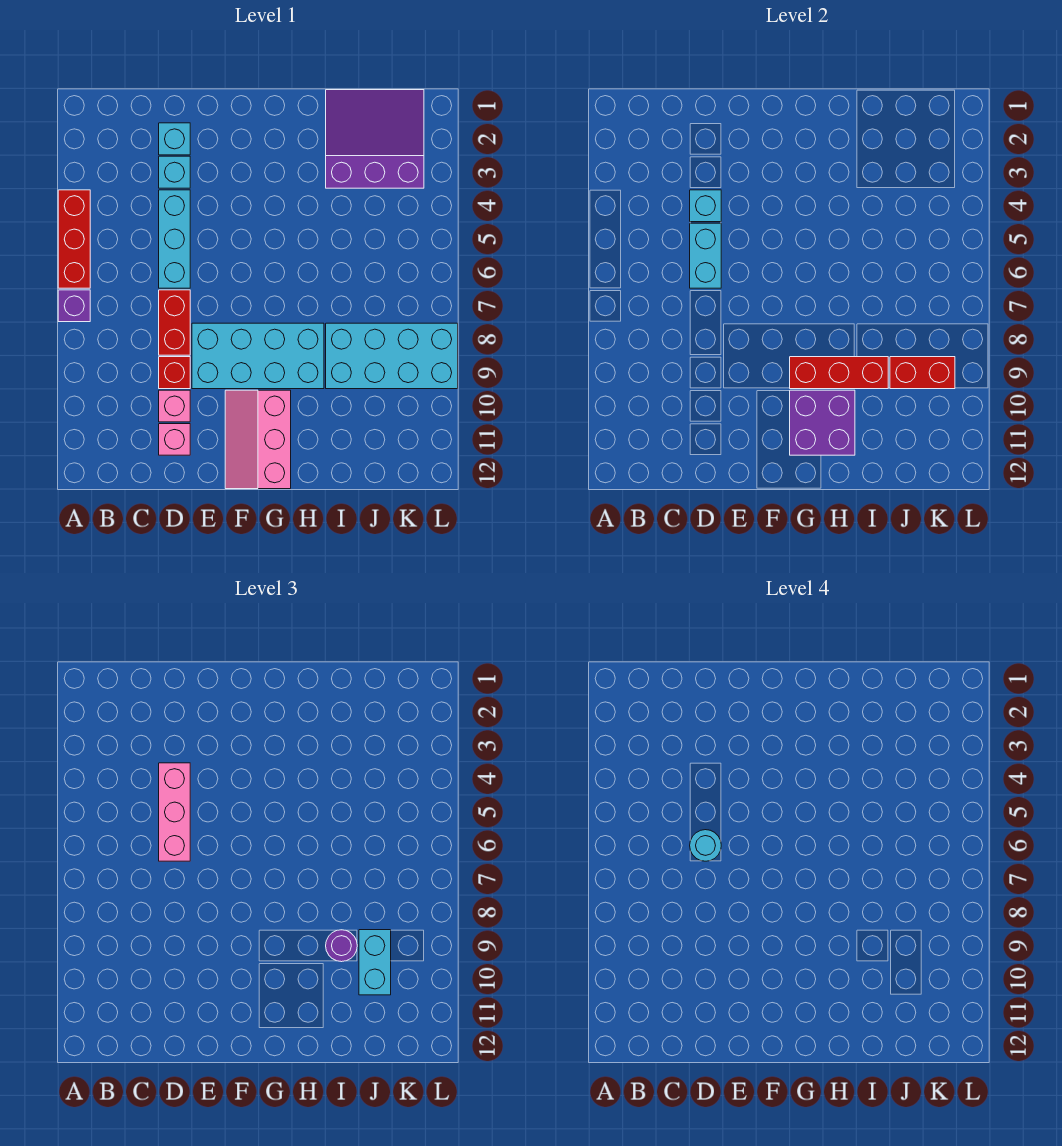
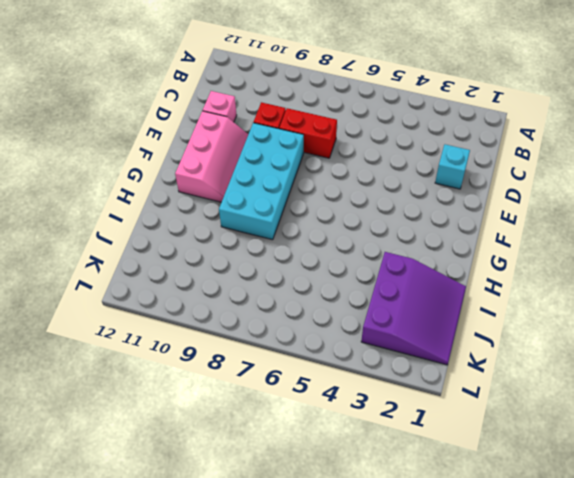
pink 2x3 slope [175,111,248,202] -> pink 2x3 slope turned to [225,390,291,489]
none -> red 1x3 brick [58,190,90,288]
none -> purple 1x1 brick [58,290,90,322]
none -> cyan 1x1 brick [159,156,190,188]

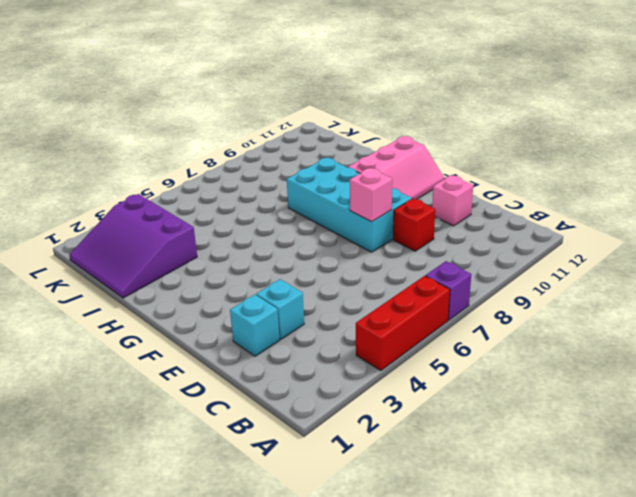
pink 1x1 brick [350,168,392,222] -> pink 1x1 brick moved to [159,390,190,422]
none -> cyan 1x3 brick [159,190,190,288]
none -> red 1x2 brick [159,290,190,355]
none -> cyan 2x4 brick [326,323,458,389]

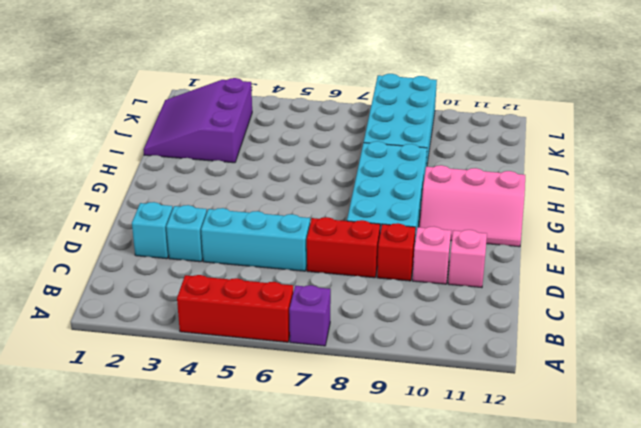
none -> cyan 1x1 brick [690,190,721,222]
none -> cyan 1x2 brick [690,223,721,288]
none -> red 1x3 brick [790,357,888,389]

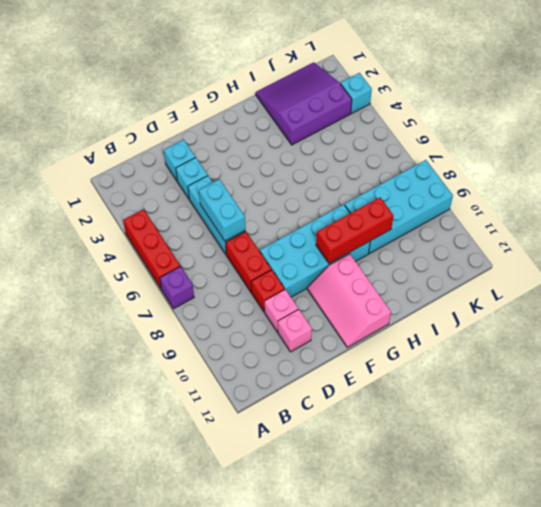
cyan 1x1 brick [341,73,372,114] -> cyan 1x1 brick moved to [690,190,721,222]
none -> purple 2x2 brick [790,390,855,455]
none -> red 1x2 brick [890,357,955,389]
none -> pink 1x3 brick [159,763,190,861]

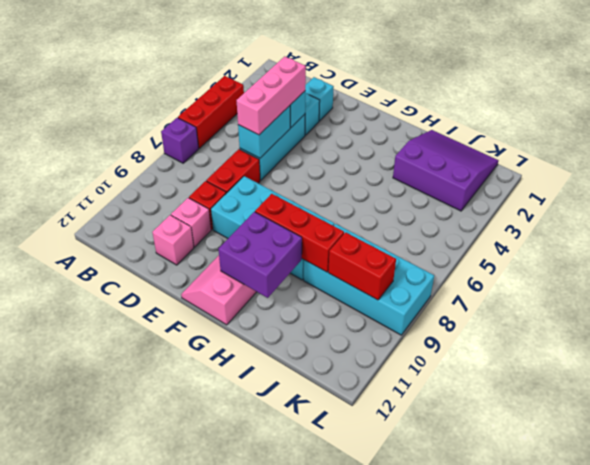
none -> purple 1x1 round brick [326,930,357,962]
none -> cyan 1x2 brick [359,930,391,995]
none -> cyan 1x1 round brick [690,830,721,861]

